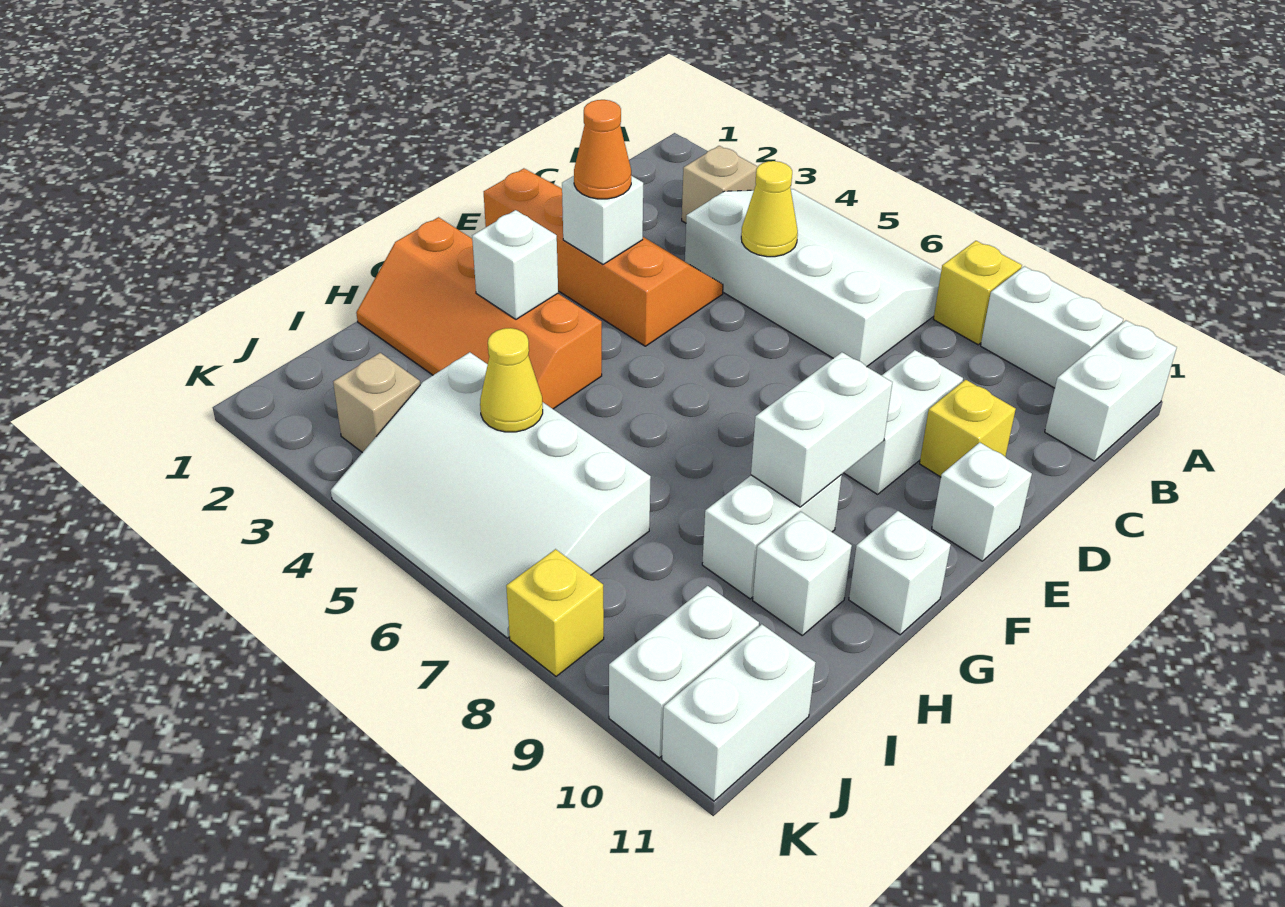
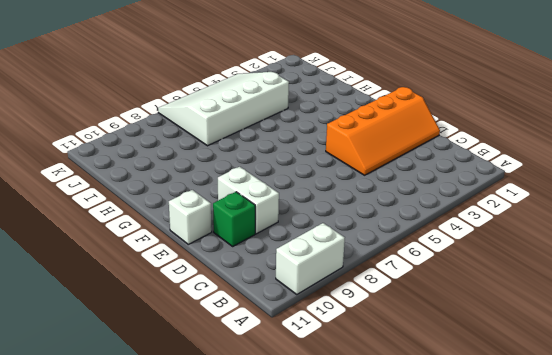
green 1x1 brick [213,192,255,246] -> yellow 1x1 brick [920,380,1016,477]
none -> white 3x4 slope [685,189,941,367]
none -> yellow 1x1 brick [934,241,1022,345]
none -> white 1x2 brick [1045,321,1177,461]

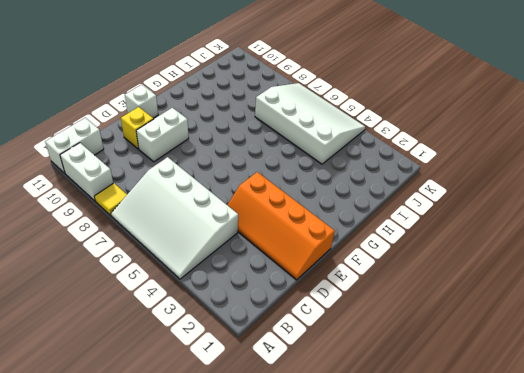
yellow 1x1 tile [95,183,127,216] -> yellow 1x1 brick [934,241,1022,345]
none -> tan 1x1 brick [682,146,758,223]
none -> orange 2x4 slope [356,217,602,409]
none -> white 1x2 brick [702,475,842,599]

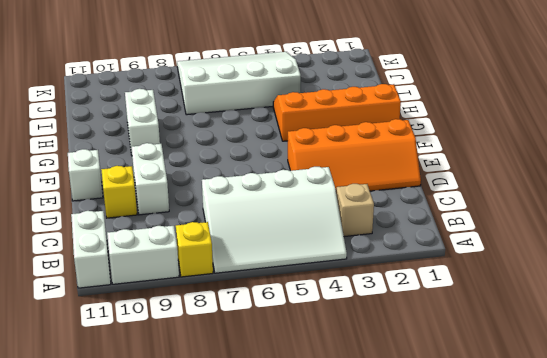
none -> white 1x1 brick [849,511,951,635]
none -> white 1x1 brick [753,511,852,635]
none -> tan 1x1 brick [333,353,420,453]

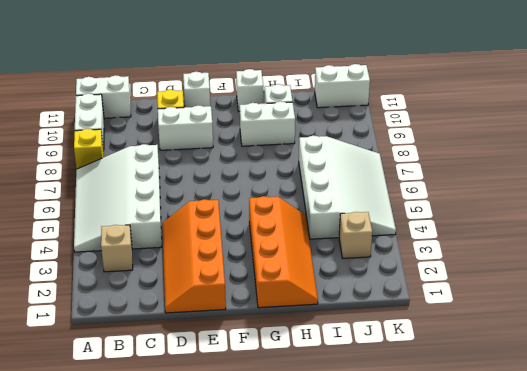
none -> white 1x2 brick [609,586,759,758]
none -> yellow 1x1 brick [506,549,604,676]
none -> yellow 1x1 cone [741,161,798,257]

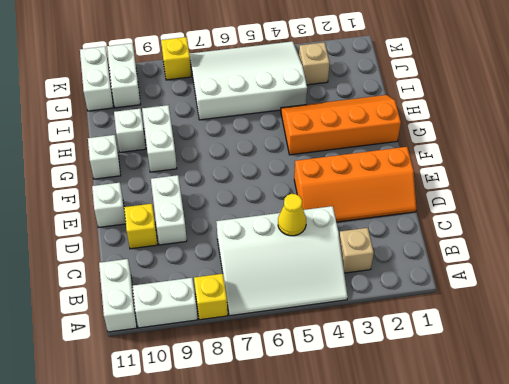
none -> white 1x1 brick [562,176,643,264]
none -> white 1x2 brick [751,352,892,507]
none -> white 1x1 brick [472,210,558,319]

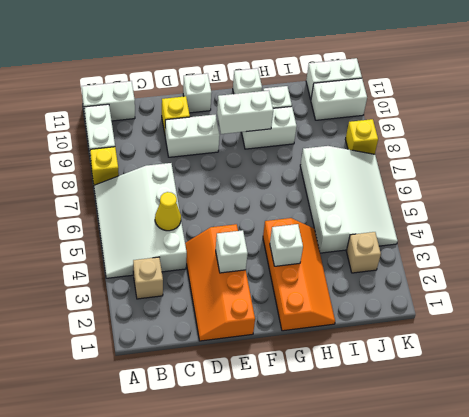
none -> yellow 1x1 cone [480,328,543,432]
none -> orange 1x1 cone [574,100,631,199]

